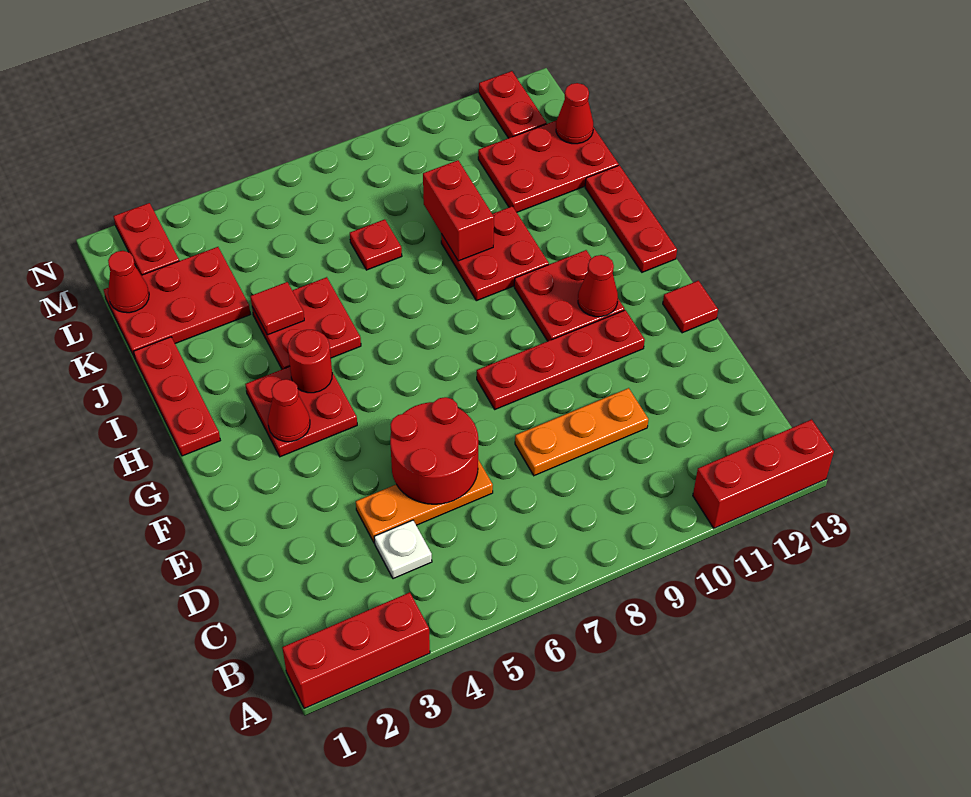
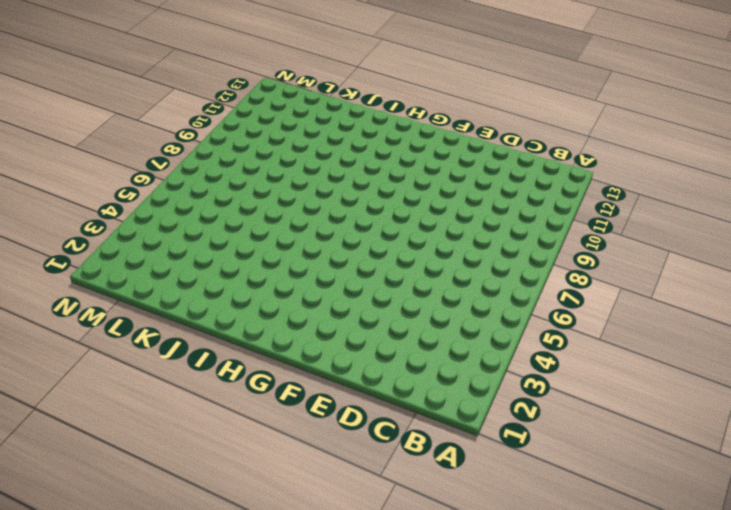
none -> red 1x3 brick [282,592,430,708]
none -> red 1x3 brick [693,419,834,528]
none -> white 1x1 plate [374,520,432,579]

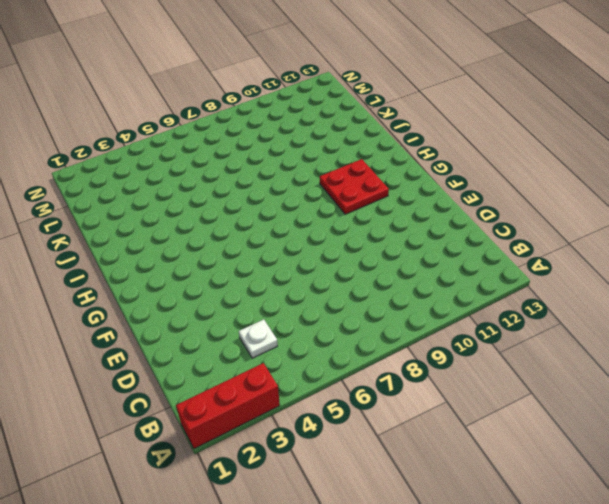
none -> red 1x3 brick [693,419,834,528]
none -> orange 1x3 plate [356,460,493,543]
none -> orange 1x3 plate [515,388,648,476]

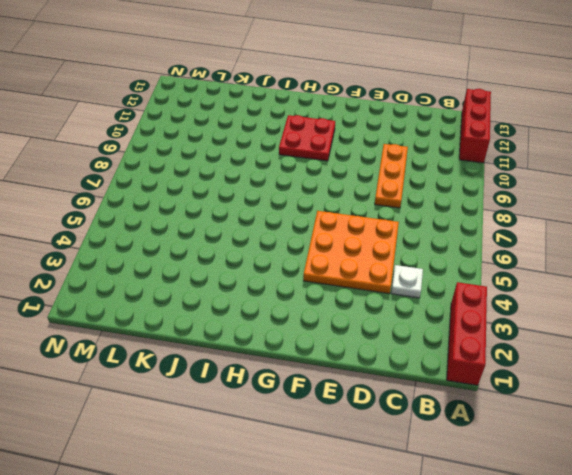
orange 3x3 plate [303,211,399,294] -> orange 1x3 plate [356,460,493,543]
none -> red 1x4 plate [477,310,645,409]
none -> red 1x1 tile [663,281,718,333]
none -> red 2x2 plate [245,367,357,457]

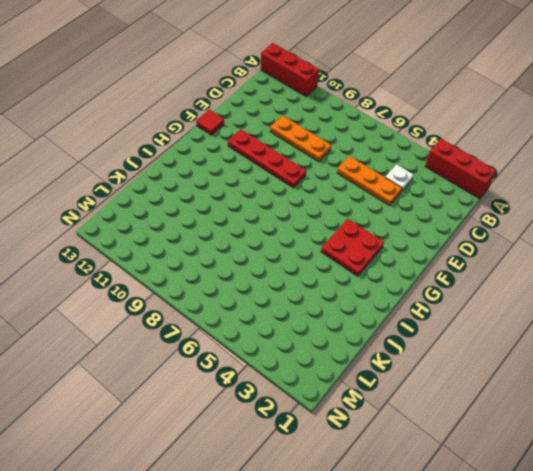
none -> red 2x2 plate [514,250,624,341]
none -> red 1x3 plate [133,337,220,456]
none -> red 1x3 plate [585,165,677,272]

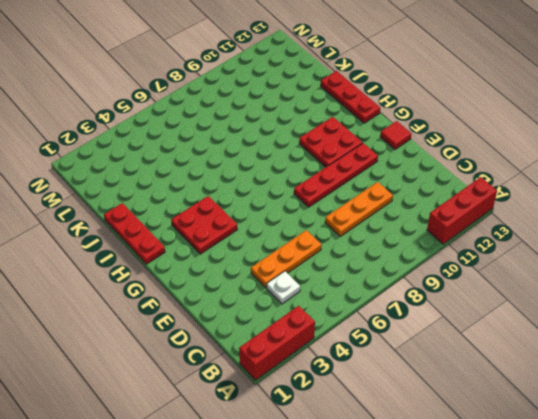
none -> red 2x2 plate [252,277,361,369]
none -> red 2x2 plate [441,206,549,301]
none -> red 2x3 plate [104,247,250,358]

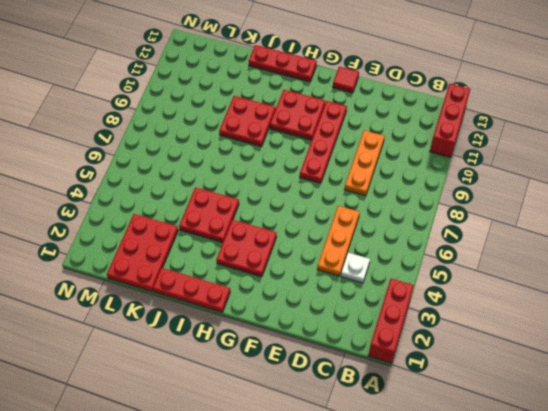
none -> red 1x1 plate [350,219,402,270]
none -> red 2x3 plate [478,121,619,212]
none -> red 1x2 plate [113,203,179,275]

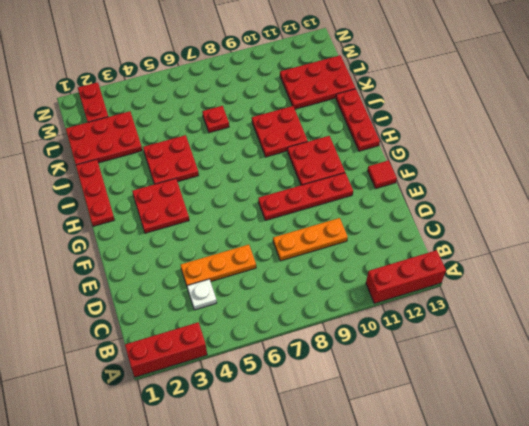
none -> red 1x2 plate [479,71,547,138]
none -> red 2x2 round brick [390,397,478,504]
none -> red 1x1 cone [268,379,310,442]

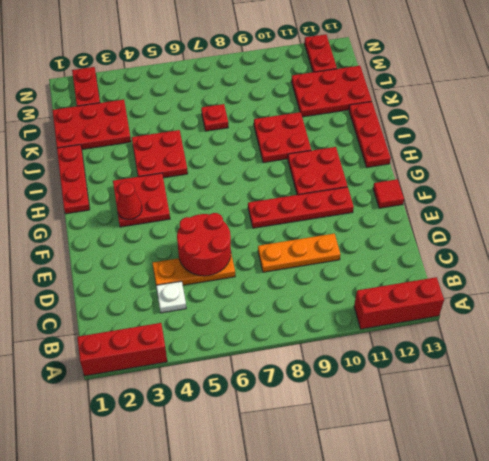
none -> red 1x1 cone [578,255,618,317]
none -> red 1x1 round brick [288,330,332,393]
none -> red 1x1 tile [250,282,304,335]

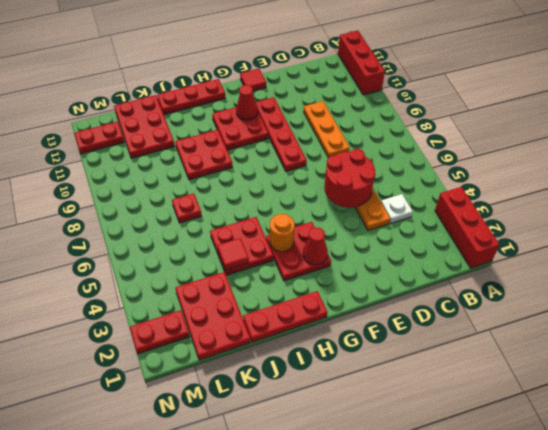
orange 1x1 round brick [270,214,295,252] -> red 1x1 round brick [288,330,332,393]
none -> red 1x2 brick [423,160,494,261]
none -> red 1x1 cone [108,251,149,313]
none -> red 1x1 cone [556,83,593,144]

